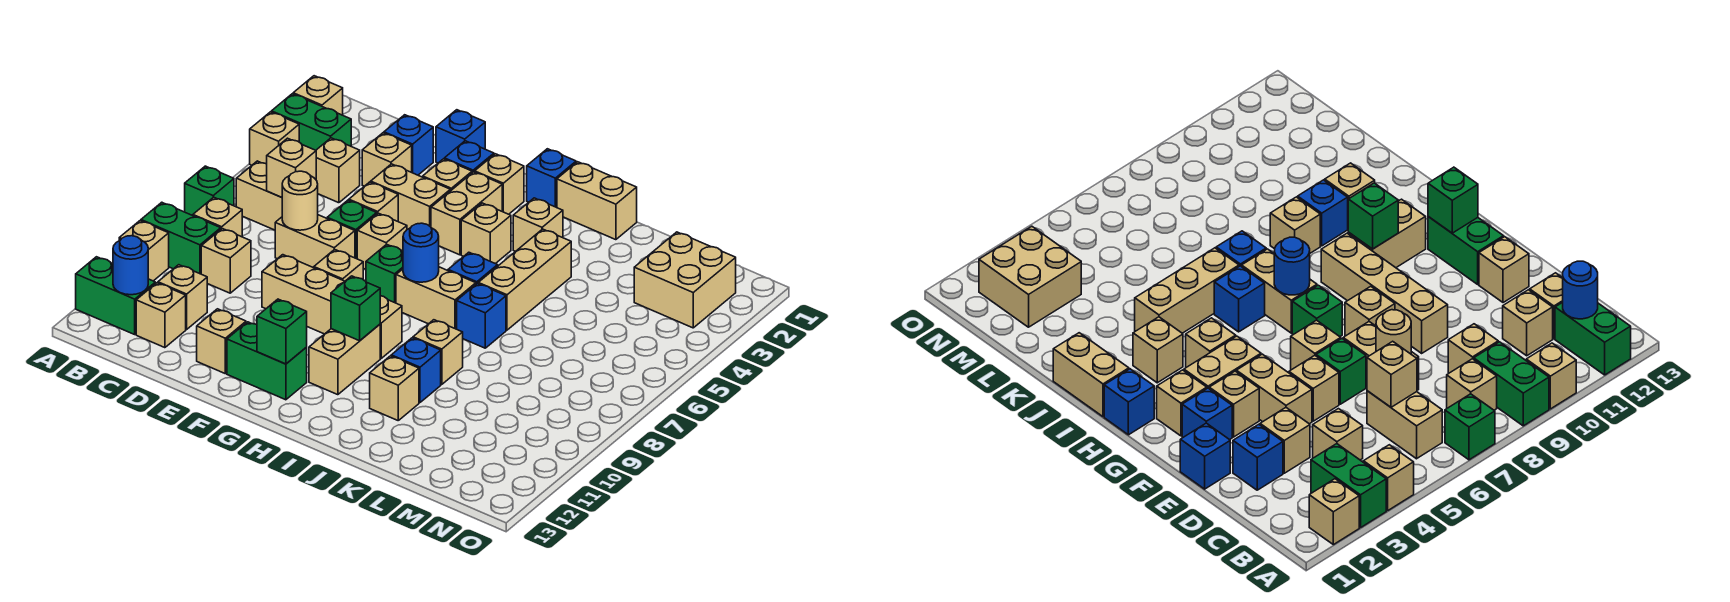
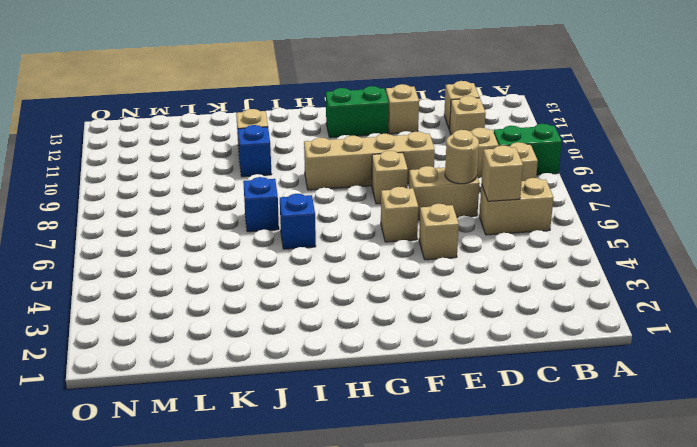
none -> tan 1x1 brick [293,76,343,115]
none -> green 1x2 brick [272,94,351,150]
none -> tan 1x1 brick [250,112,299,165]
none -> green 1x1 brick [185,166,234,216]

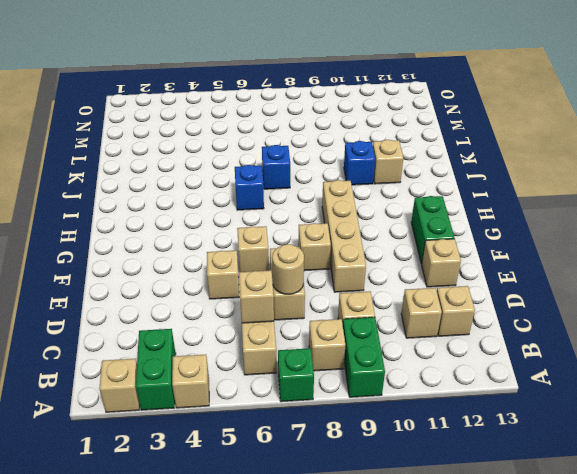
none -> tan 1x1 brick [119,221,169,281]
none -> green 1x2 brick [76,257,155,334]
none -> tan 1x1 brick [316,138,360,203]
none -> blue 1x1 brick [384,115,434,175]

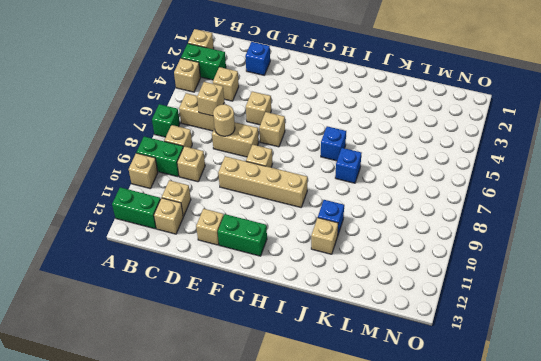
none -> tan 1x1 brick [362,133,412,186]
none -> blue 1x1 brick [436,110,485,163]
none -> tan 1x2 brick [371,164,450,230]
none -> green 1x1 brick [327,200,377,259]

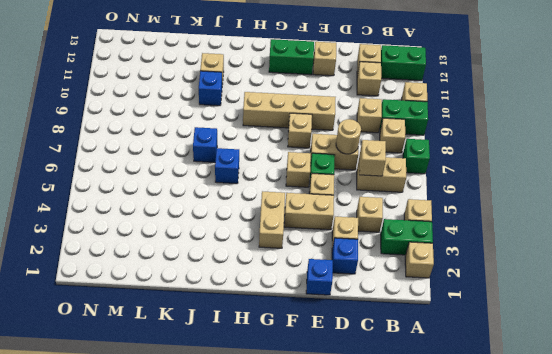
none -> blue 1x1 brick [444,141,494,173]
none -> tan 1x1 brick [423,159,472,191]
none -> tan 1x1 brick [475,154,524,214]
none -> green 1x1 brick [366,244,403,303]

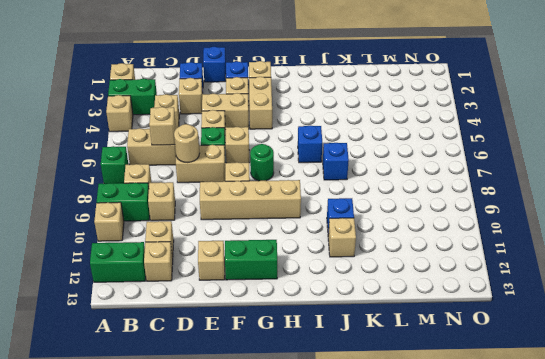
green 1x1 round brick [250,144,274,181] -> green 1x1 brick [366,244,403,303]
none -> blue 1x1 brick [527,149,576,208]
none -> tan 1x1 brick [461,203,511,264]
none -> tan 1x2 brick [396,267,476,329]
none -> tan 1x2 brick [309,324,380,395]

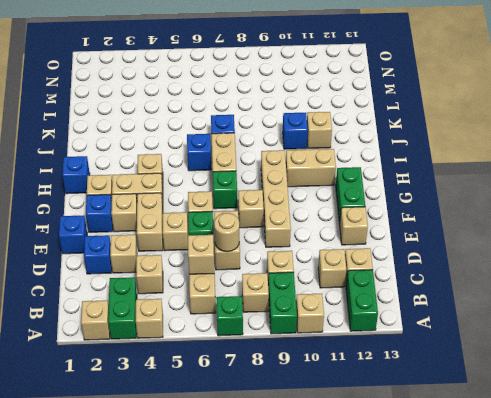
none -> tan 1x2 brick [557,162,637,240]
none -> tan 1x1 brick [513,198,563,251]
none -> tan 1x3 brick [478,229,571,330]
none -> tan 1x1 brick [413,320,463,384]

